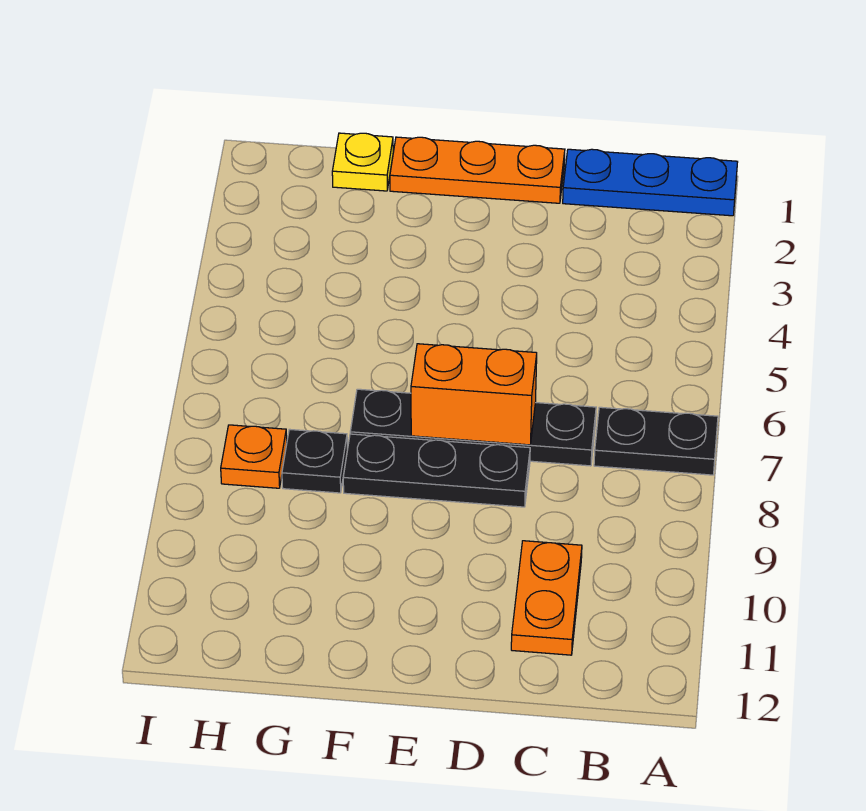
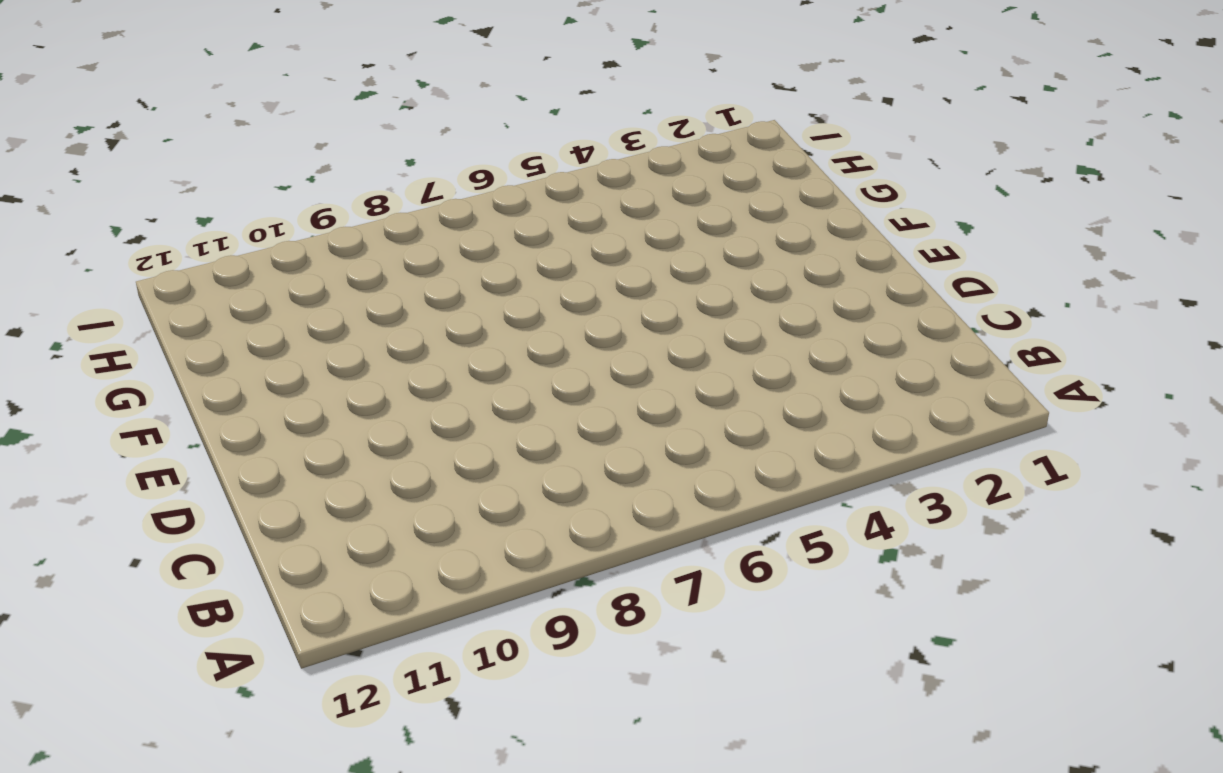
none -> blue 1x3 plate [563,149,738,216]
none -> black 1x2 plate [594,407,718,475]

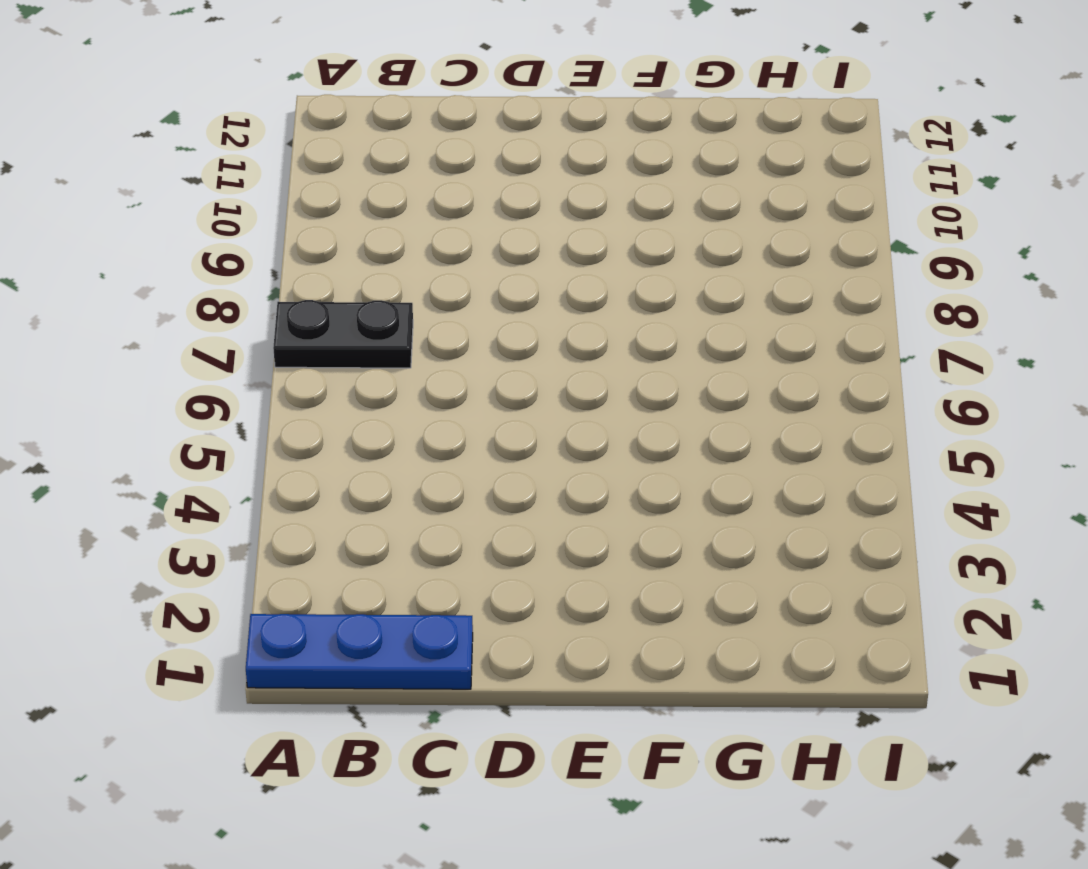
none -> black 1x4 plate [350,389,596,466]
none -> orange 1x2 plate [511,541,582,655]

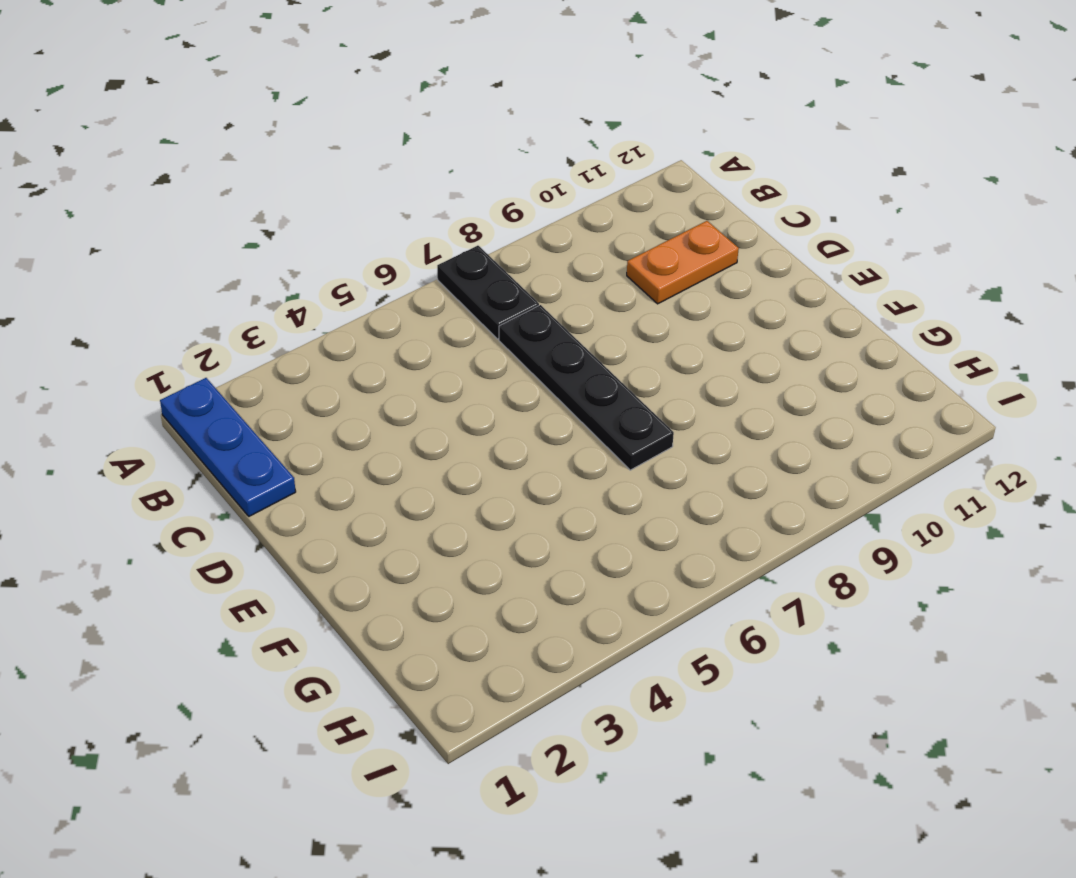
none -> orange 1x3 plate [390,137,565,203]
none -> black 1x3 plate [343,434,530,507]

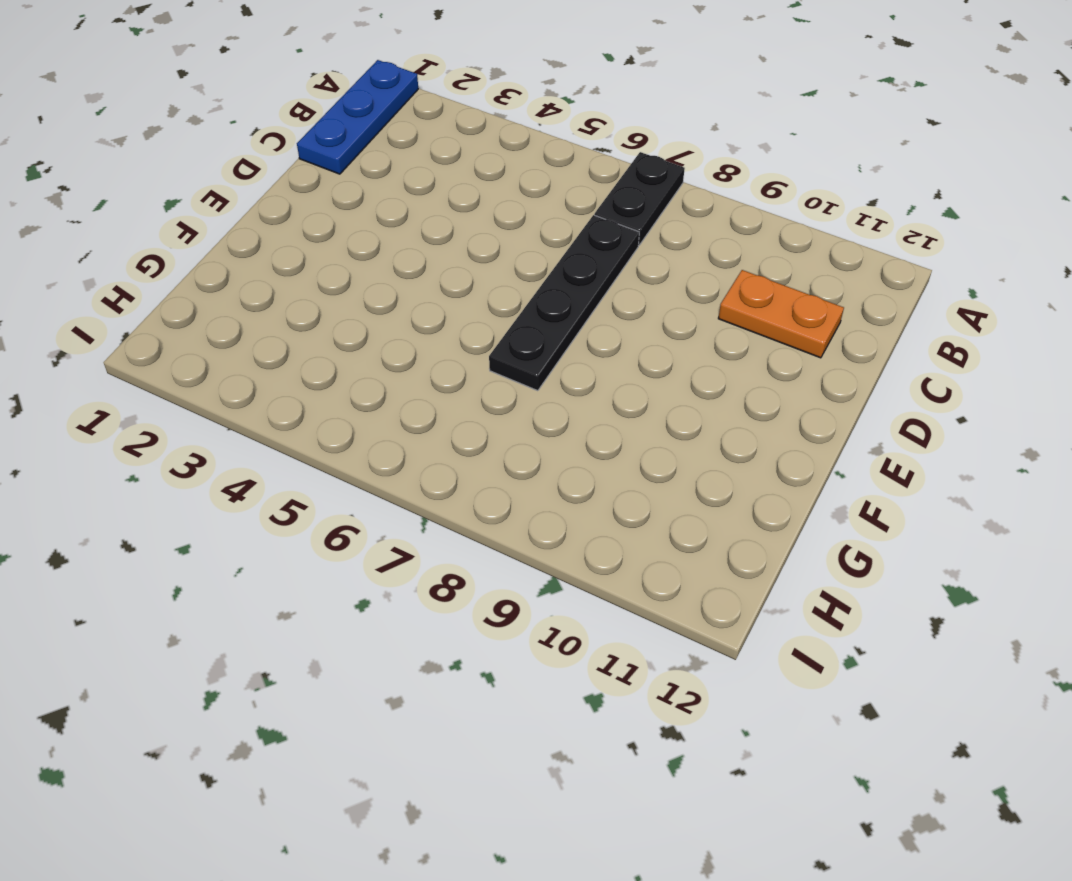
none -> orange 1x3 plate [390,137,565,203]
none -> black 1x3 plate [343,434,530,507]

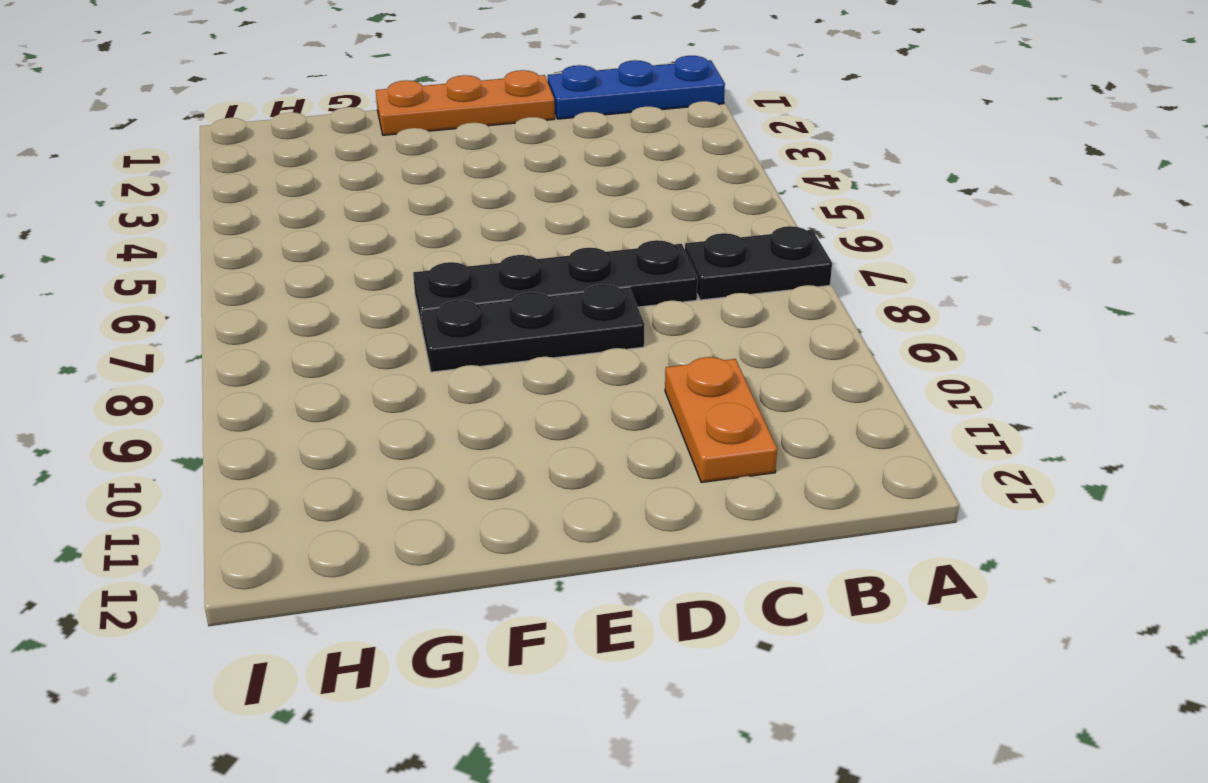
none -> yellow 1x1 plate [332,133,393,191]
none -> black 1x1 plate [282,429,347,493]

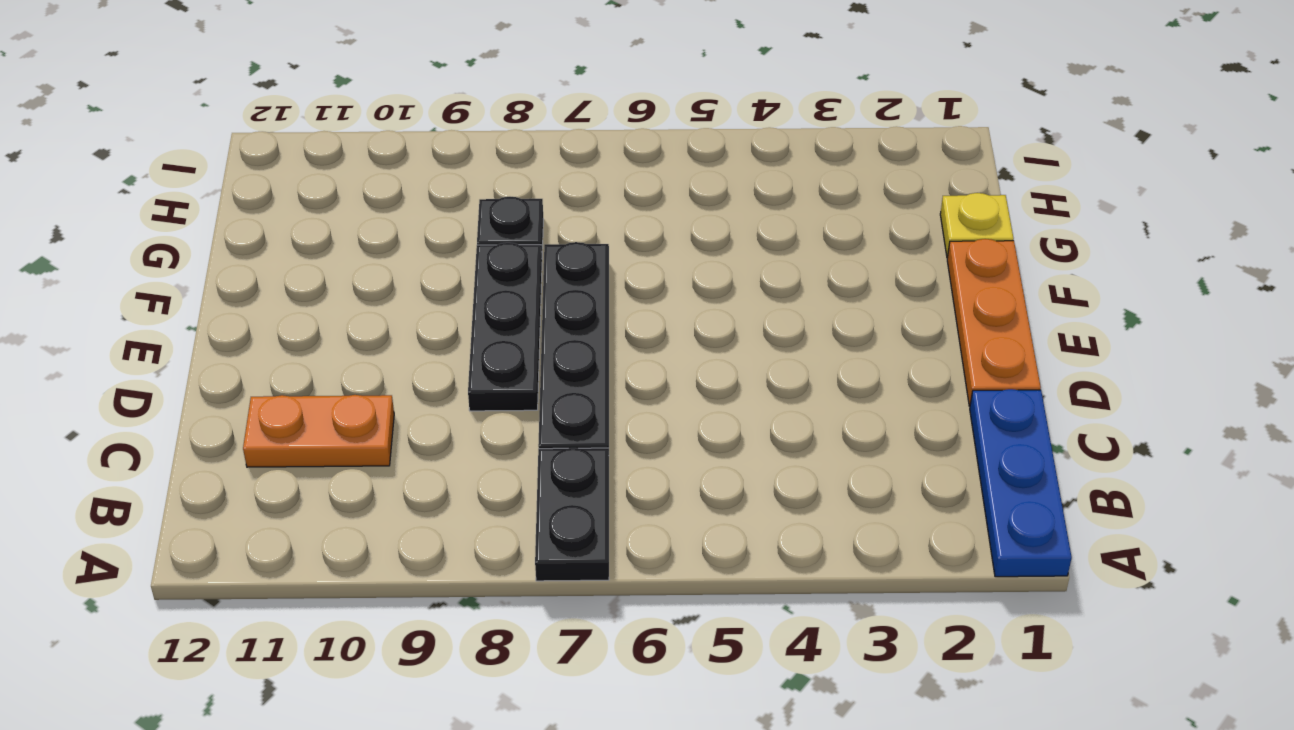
none -> orange 1x1 plate [221,425,287,488]
none -> orange 1x2 brick [411,344,537,445]

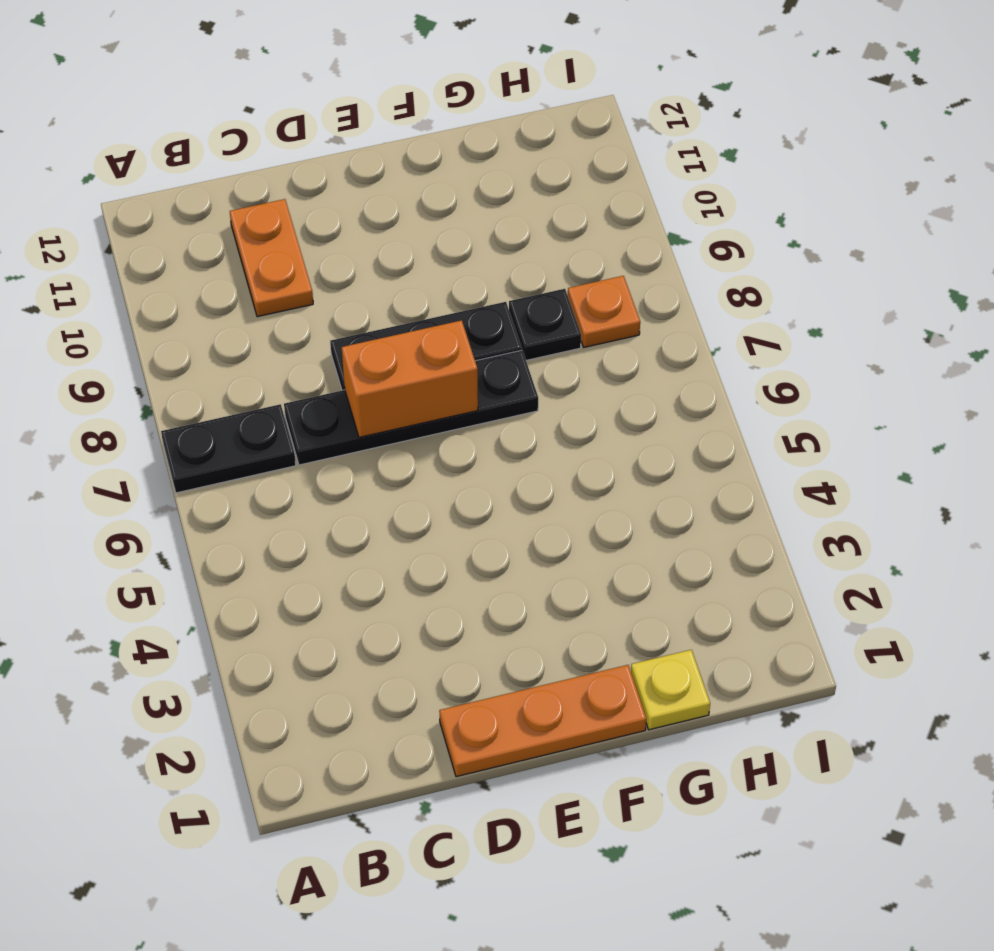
none -> blue 1x3 plate [563,149,738,216]

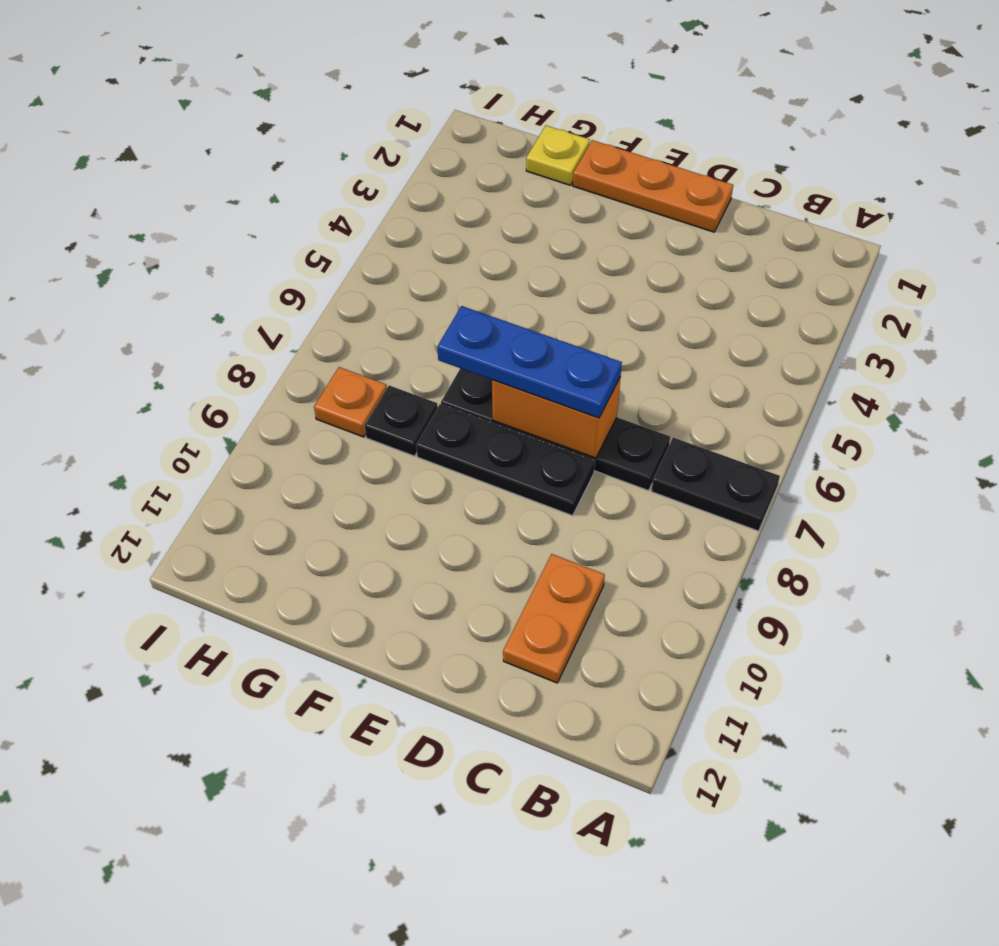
blue 1x3 plate [437,306,622,418] -> blue 1x3 plate moved to [563,149,738,216]

